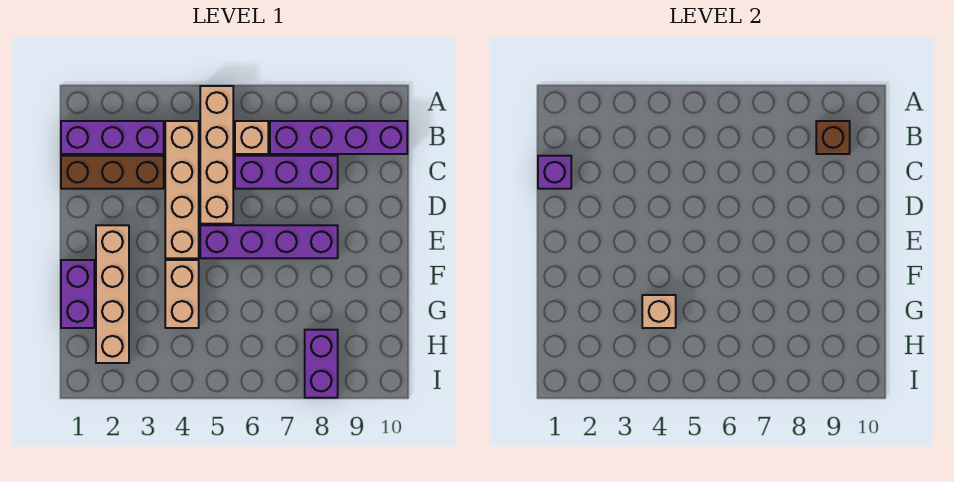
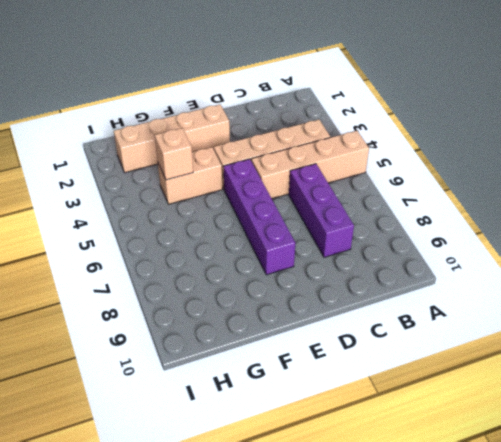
none -> purple 1x3 brick [61,121,164,154]
none -> tan 1x1 brick [235,121,268,154]
none -> purple 1x4 brick [270,121,407,154]

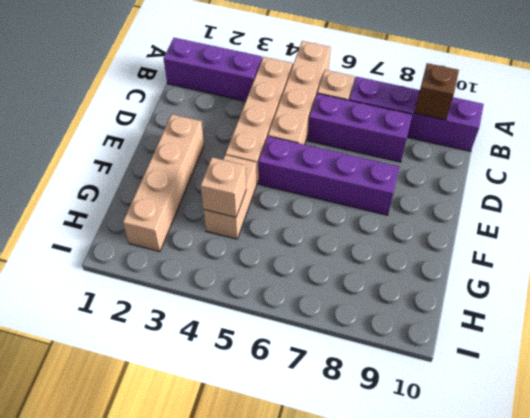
none -> brown 1x3 brick [61,156,164,189]
none -> purple 1x2 brick [61,260,94,328]
none -> purple 1x2 brick [305,330,338,398]

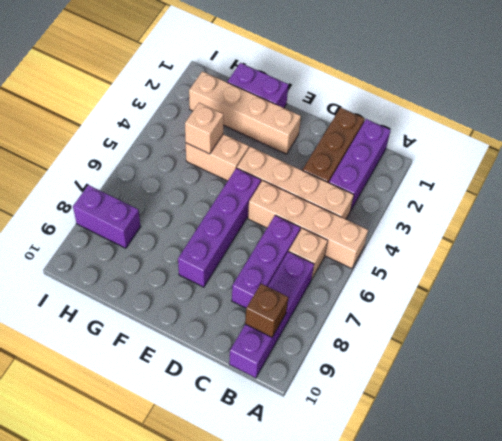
none -> purple 1x1 brick [538,156,571,189]

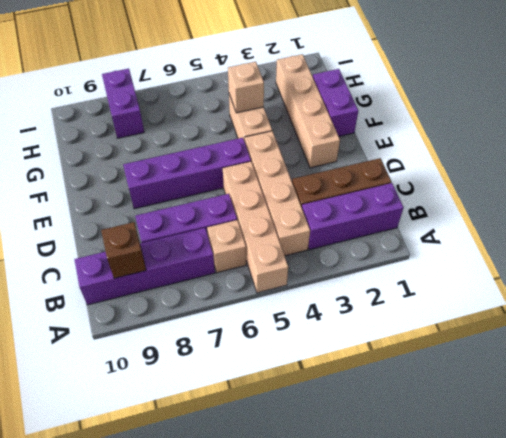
none -> purple 1x1 brick [538,156,571,189]

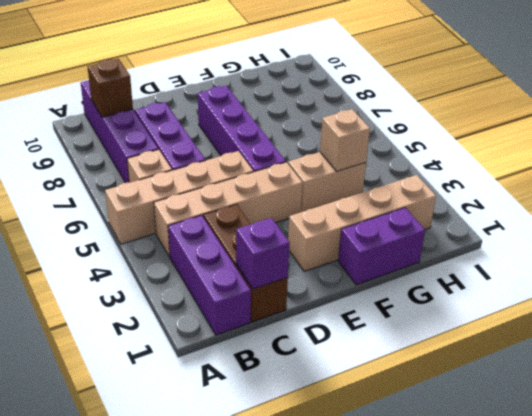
none -> purple 1x2 brick [305,330,338,398]

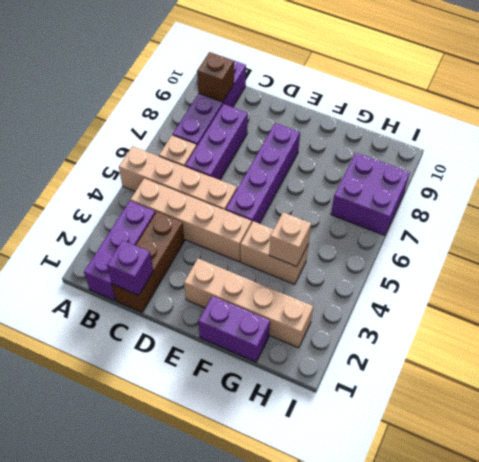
purple 2x2 brick [331,153,410,236] -> purple 1x2 brick [305,330,338,398]

